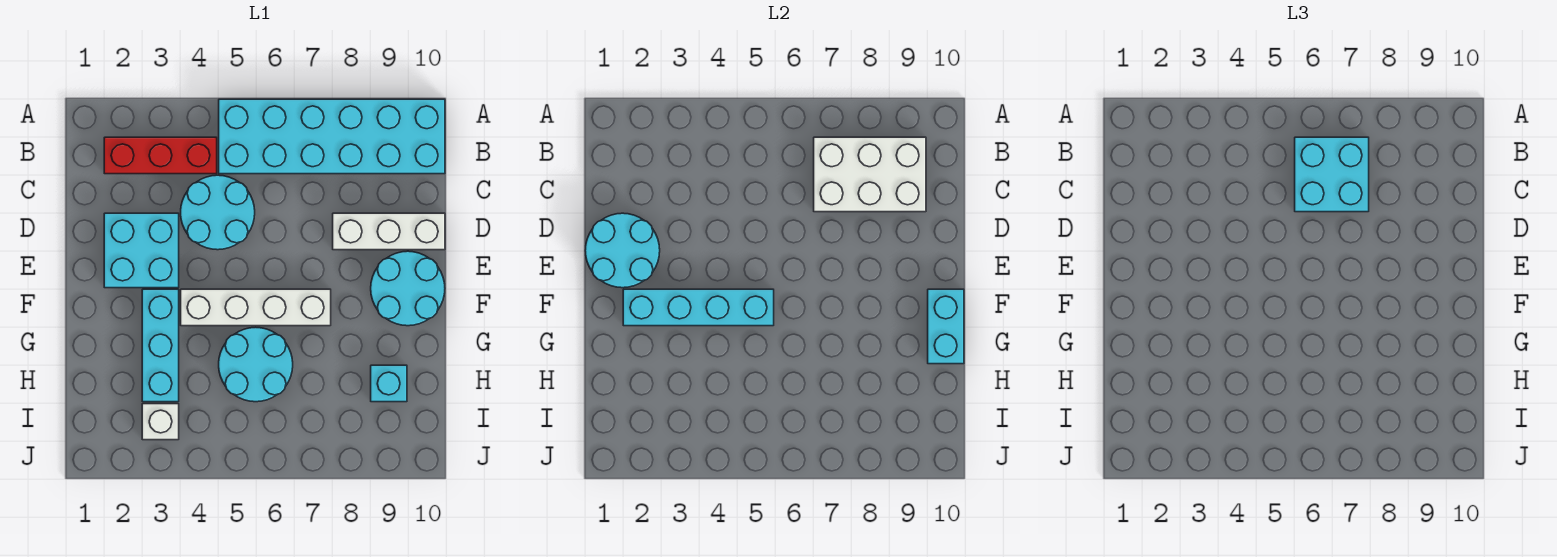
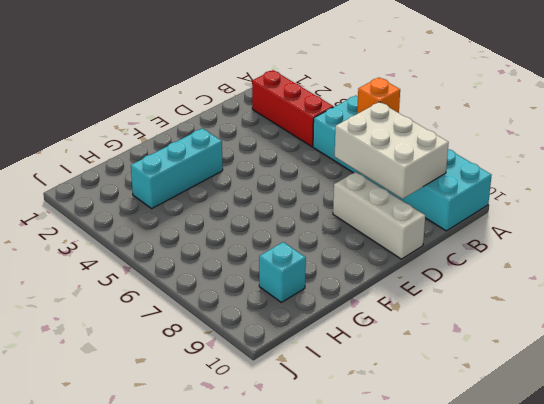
orange 1x1 brick [357,78,400,114] -> none
none -> cyan 2x2 round brick [181,175,255,250]
none -> cyan 2x2 brick [104,213,179,288]
none -> cyan 2x2 round brick [371,251,445,326]

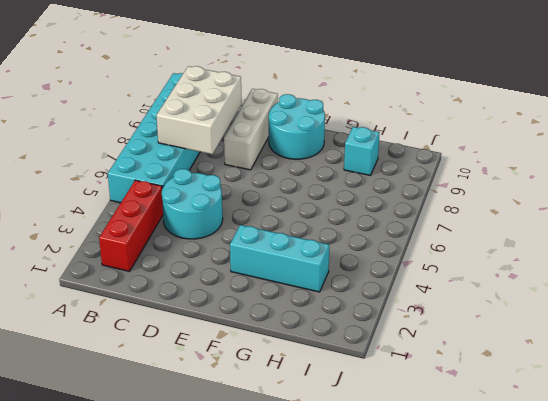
none -> cyan 2x2 brick [104,213,179,288]
none -> white 1x4 brick [181,289,331,326]
none -> cyan 2x2 round brick [219,327,293,402]

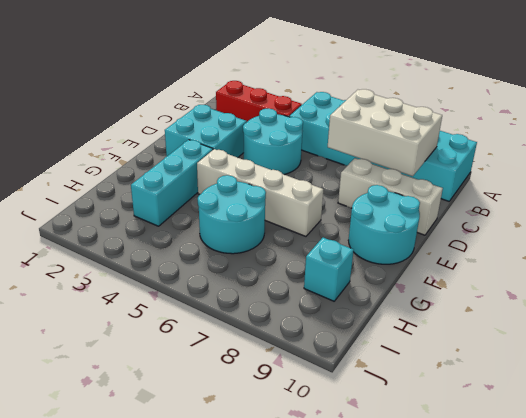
none -> white 1x1 brick [142,404,179,440]
none -> cyan 2x2 round brick [585,213,660,288]
none -> cyan 1x4 brick [623,289,774,326]

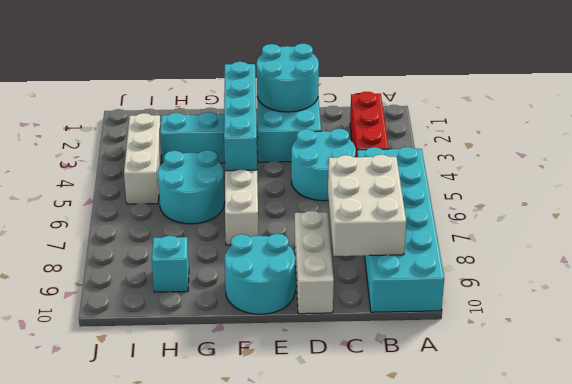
white 1x3 brick [124,113,162,204] -> white 1x1 brick [142,404,179,440]
none -> cyan 1x2 brick [928,289,964,364]
none -> cyan 2x2 brick [1295,137,1369,212]

